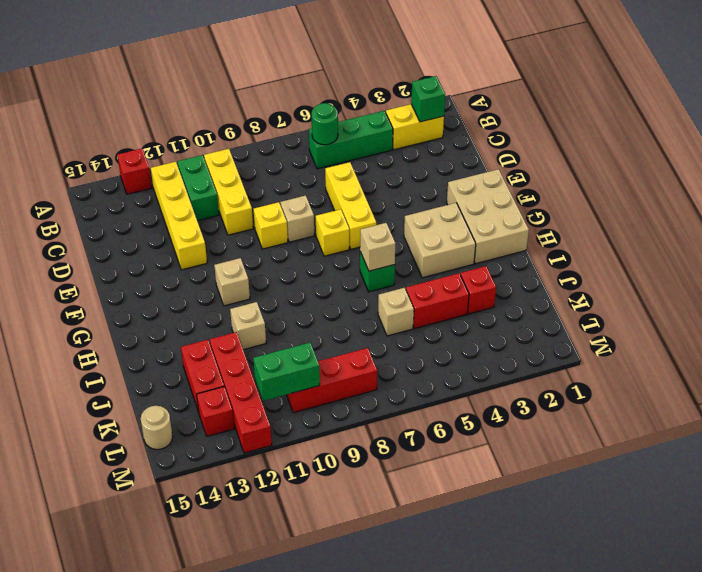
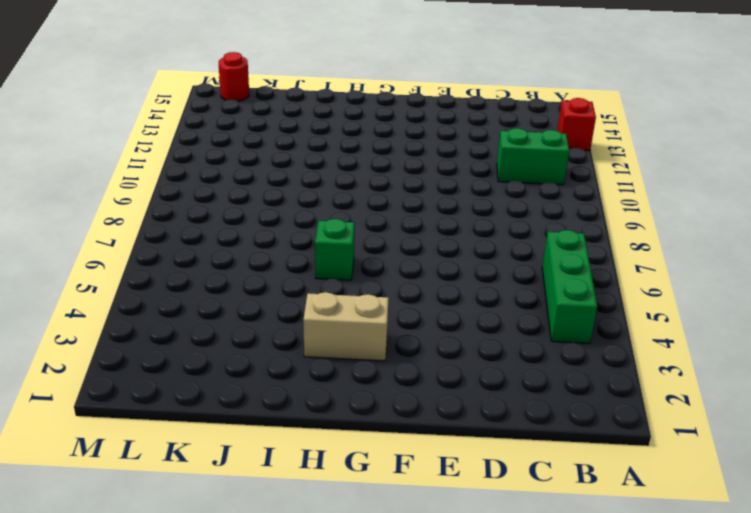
tan 1x2 brick [303,292,388,361] -> tan 2x2 brick [404,203,476,278]
red 1x1 round brick [219,52,249,102] -> tan 1x1 round brick [141,406,173,450]
none -> yellow 1x2 brick [386,104,444,150]
none -> yellow 1x3 brick [204,149,253,235]
none -> yellow 1x4 brick [151,162,207,270]

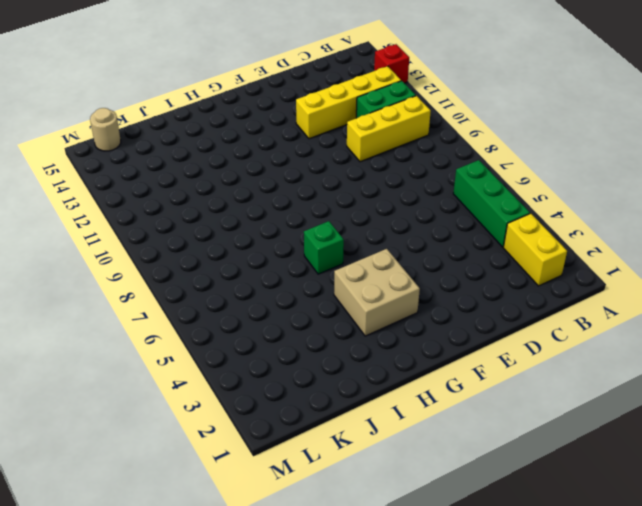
none -> yellow 1x3 brick [325,162,376,249]
none -> tan 1x1 brick [280,195,314,242]
none -> yellow 1x1 brick [254,202,288,249]

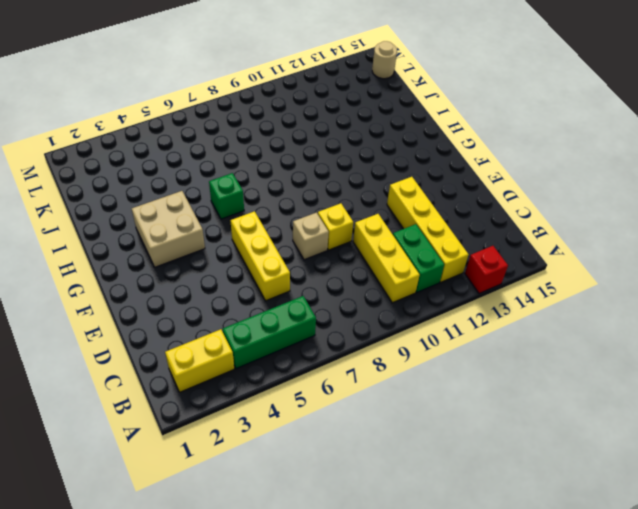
none -> tan 2x3 brick [447,169,529,264]
none -> yellow 1x1 brick [316,209,349,256]
none -> tan 1x1 brick [214,258,250,306]

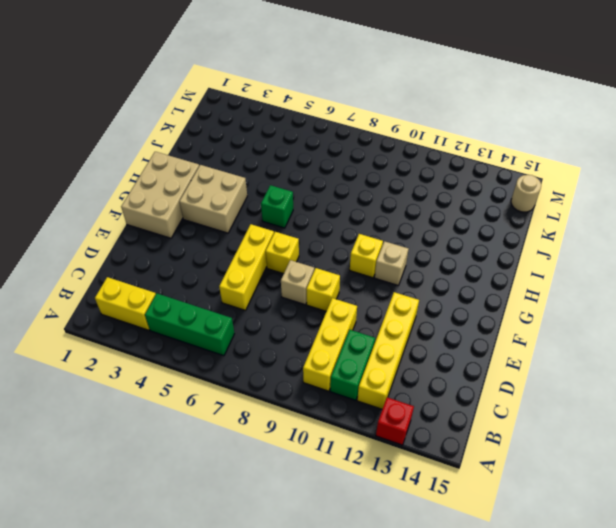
yellow 1x1 brick [350,234,383,278] -> none
none -> tan 1x1 brick [230,302,266,350]
none -> red 1x1 brick [460,266,496,314]
none -> red 1x2 brick [406,273,469,329]

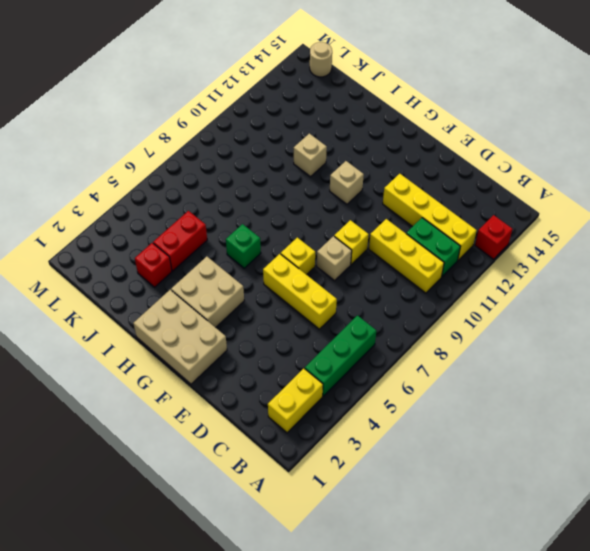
none -> tan 1x1 brick [378,288,414,336]
none -> red 1x4 brick [210,332,272,453]
none -> red 1x2 brick [181,340,224,411]

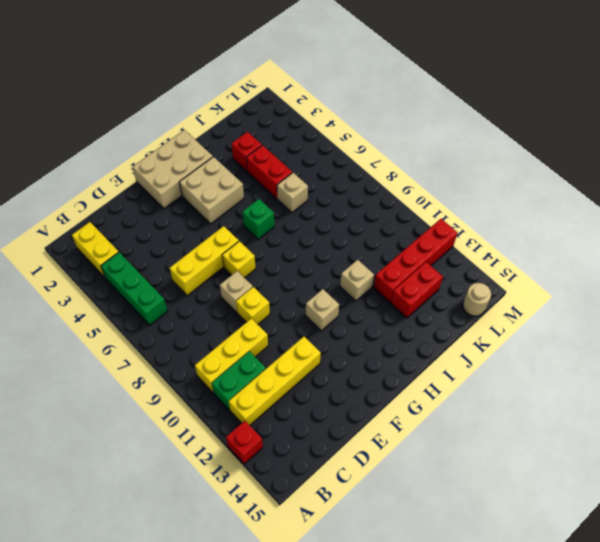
none -> red 1x3 brick [287,348,377,413]
none -> red 1x1 brick [197,387,234,436]
none -> green 1x1 brick [411,76,445,122]

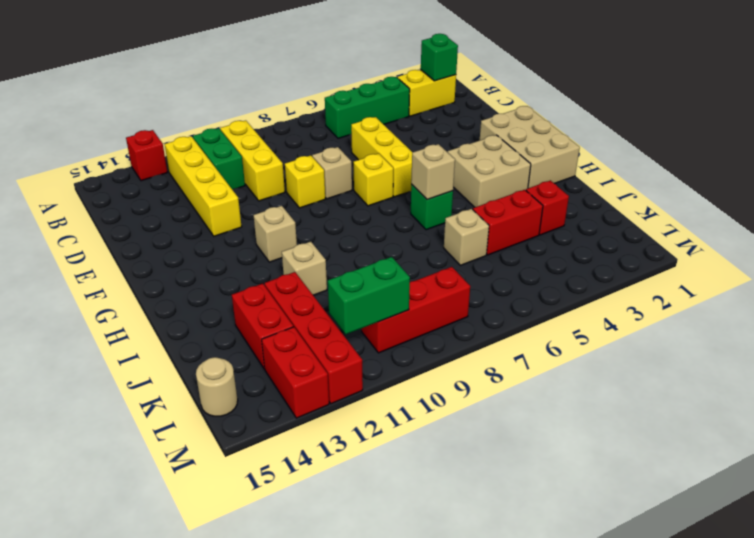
red 1x2 brick [262,327,329,418] -> red 1x1 brick [197,387,234,436]
none -> green 1x1 round brick [312,103,338,145]

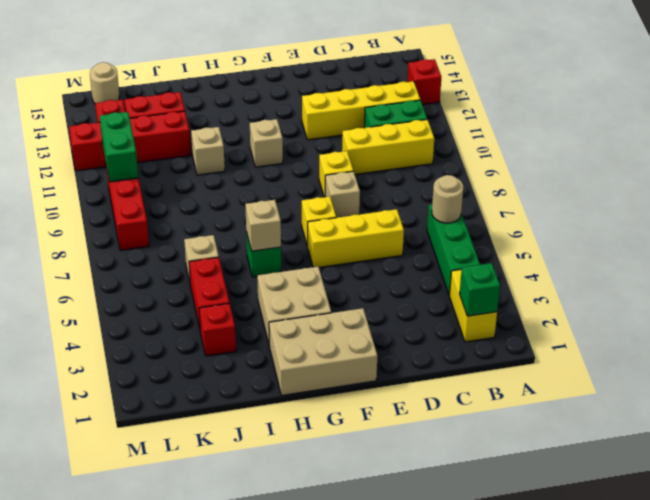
tan 1x1 round brick [432,175,463,223] -> green 1x1 round brick [312,103,338,145]

